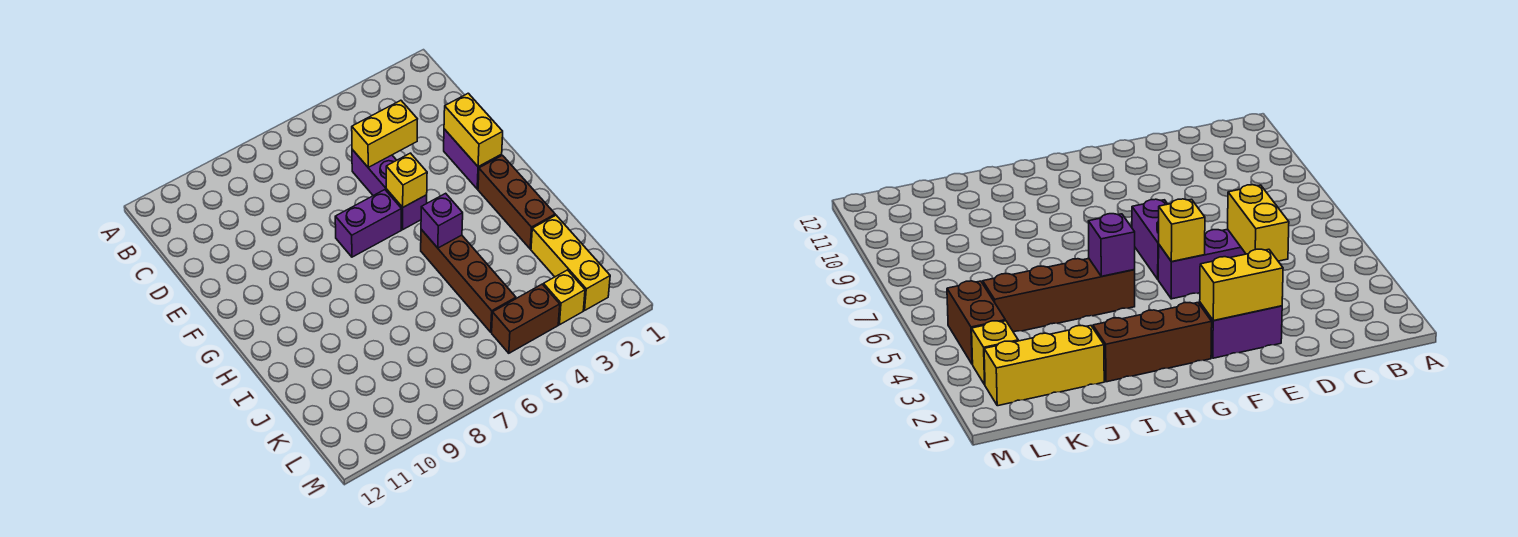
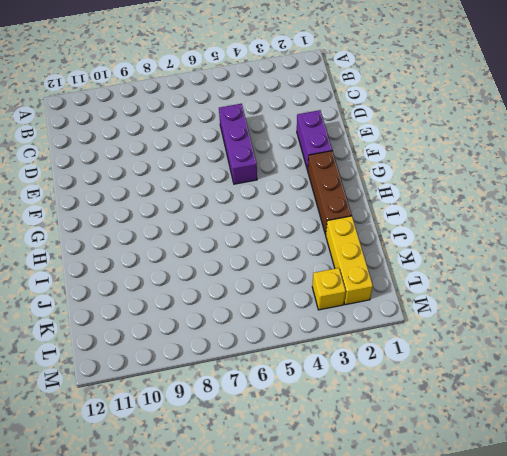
none -> purple 1x2 brick [335,190,402,257]
none -> brown 1x4 brick [421,229,516,332]
none -> brown 1x2 brick [492,284,560,353]

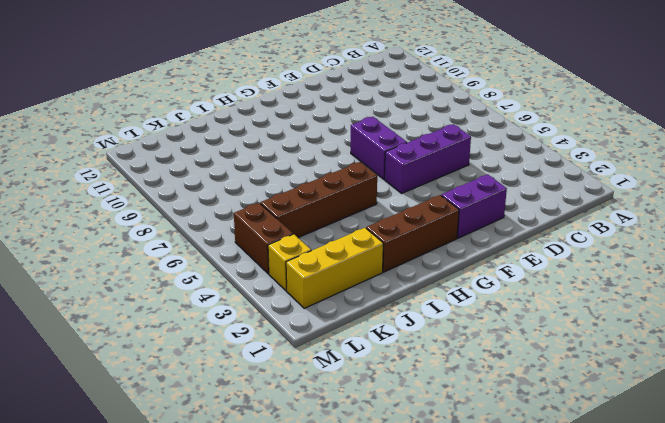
none -> yellow 1x2 brick [352,100,417,168]
none -> yellow 1x2 brick [444,93,503,167]
none -> yellow 1x1 brick [386,153,427,207]

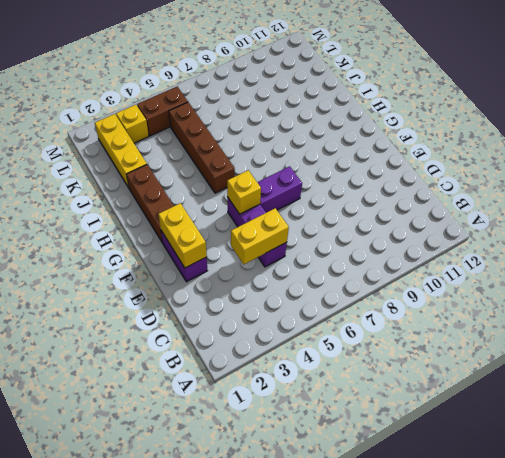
none -> purple 1x1 brick [421,193,463,248]

